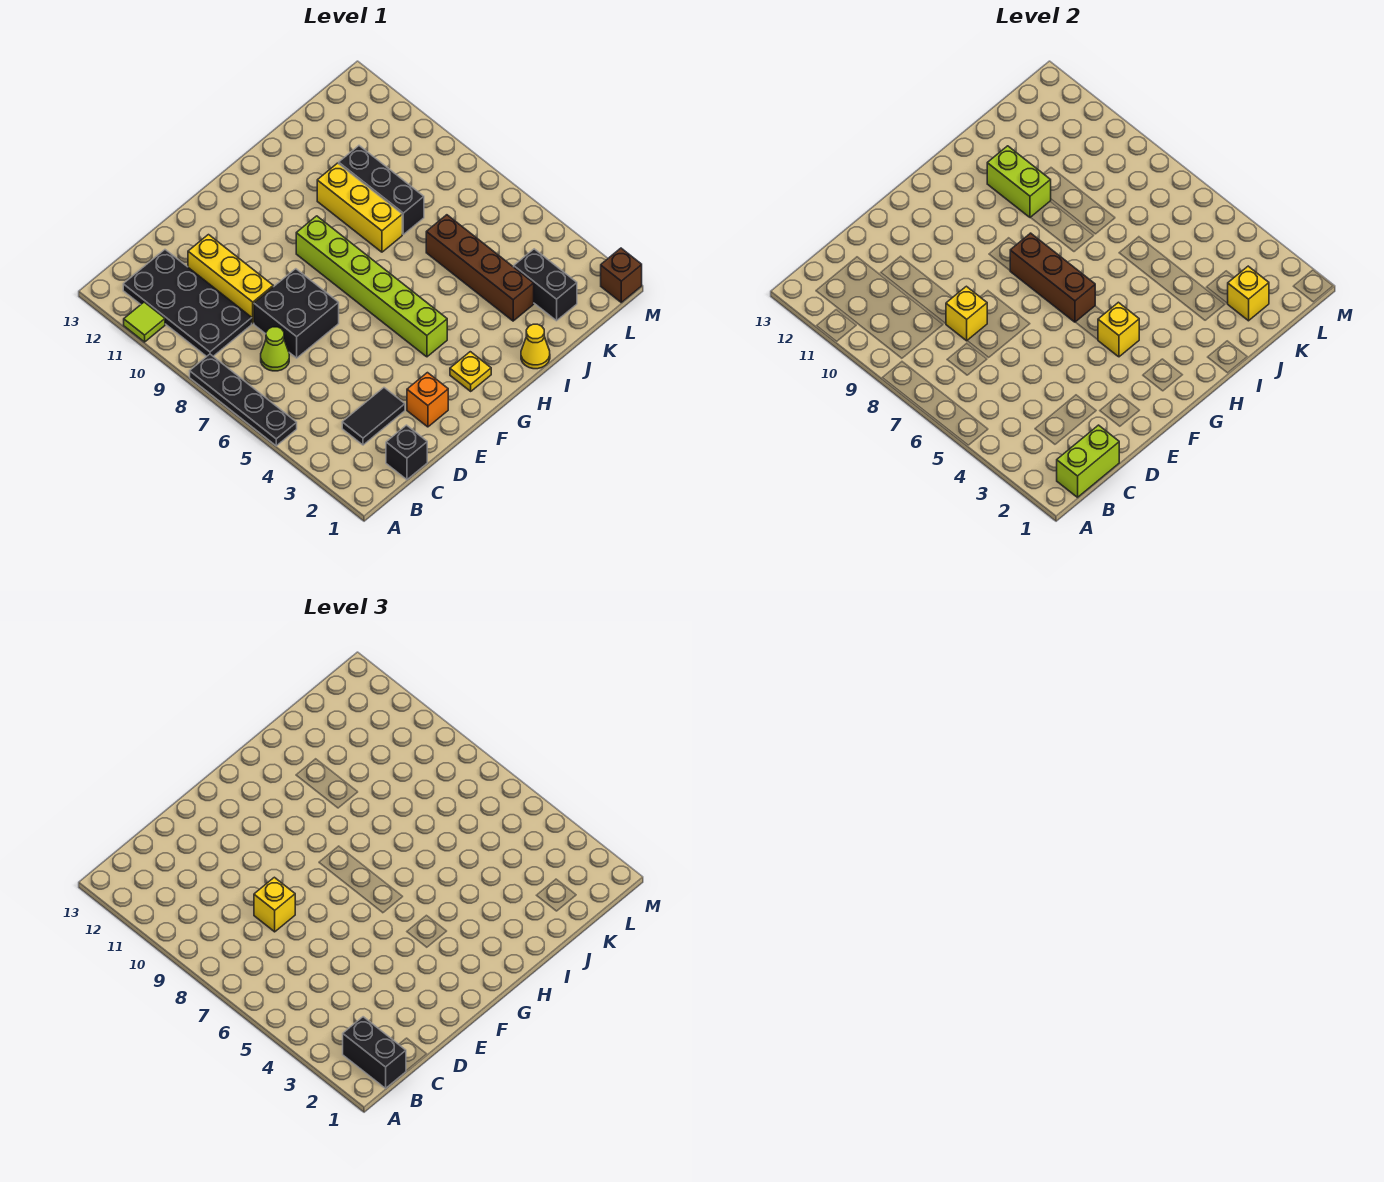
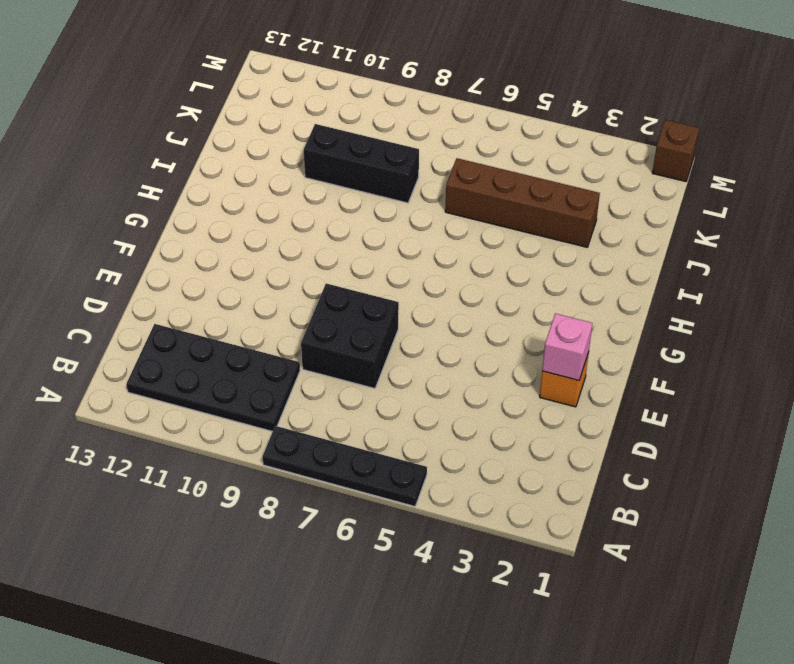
pink 1x1 brick [542,314,592,380] -> none
none -> lime 1x1 tile [124,302,165,342]
none -> black 1x1 brick [386,425,427,480]
none -> black 1x2 tile [342,388,405,445]

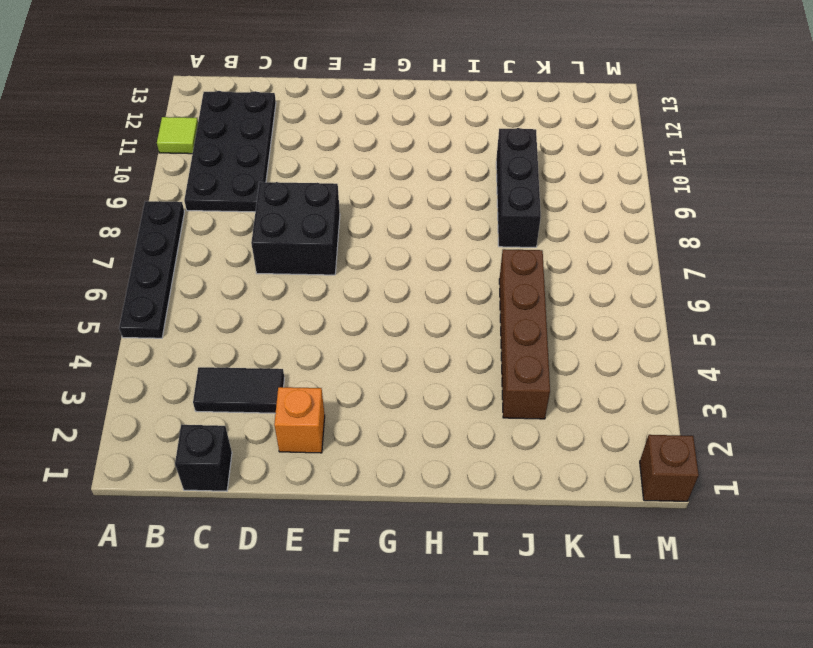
none -> lime 1x1 cone [261,327,289,371]
none -> yellow 1x3 brick [188,235,273,323]
none -> yellow 1x1 plate [450,352,491,391]

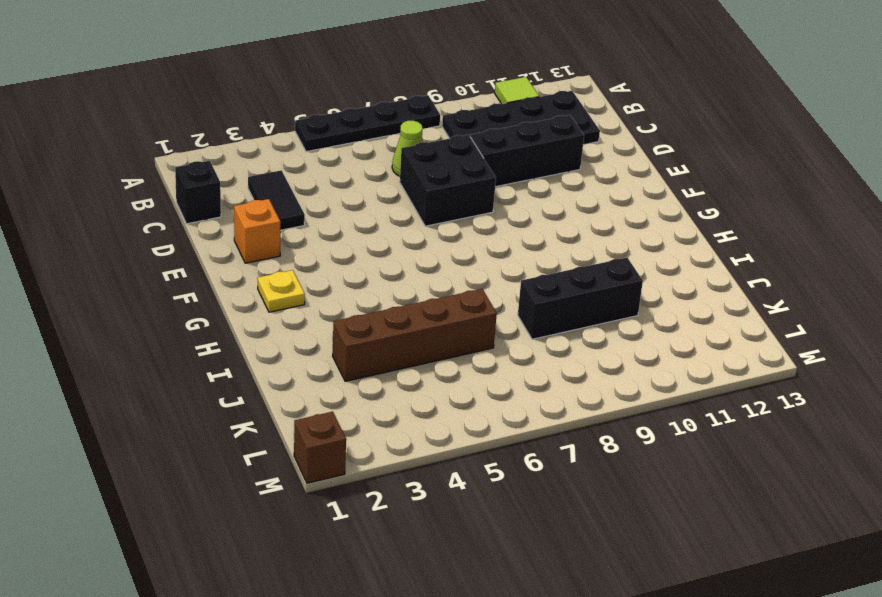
black 1x3 brick [470,115,584,187] -> yellow 1x3 brick [188,235,273,323]
none -> lime 1x6 brick [296,216,447,357]
none -> yellow 1x1 cone [521,324,550,369]
none -> yellow 1x3 brick [317,163,402,252]

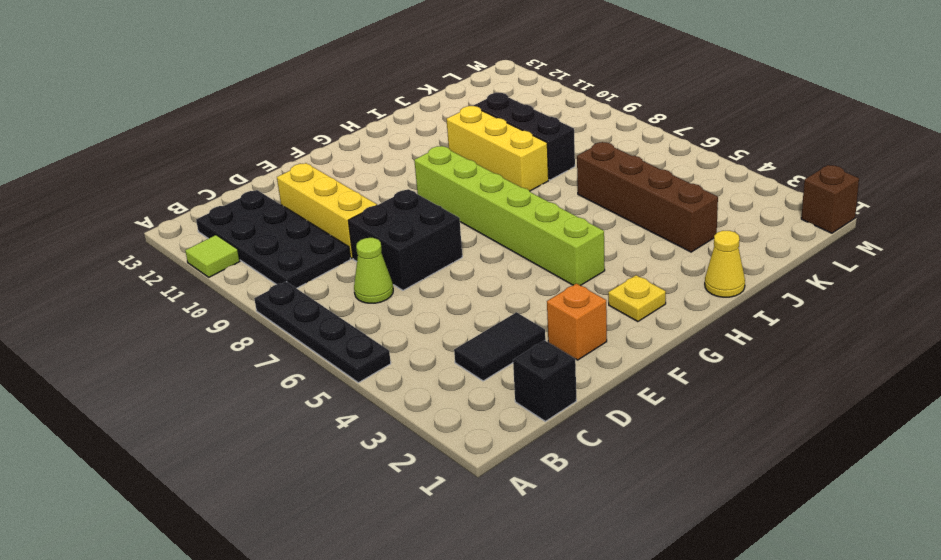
none -> black 1x2 brick [514,249,577,321]
none -> lime 1x2 brick [1057,425,1119,497]
none -> yellow 1x1 brick [946,286,987,341]

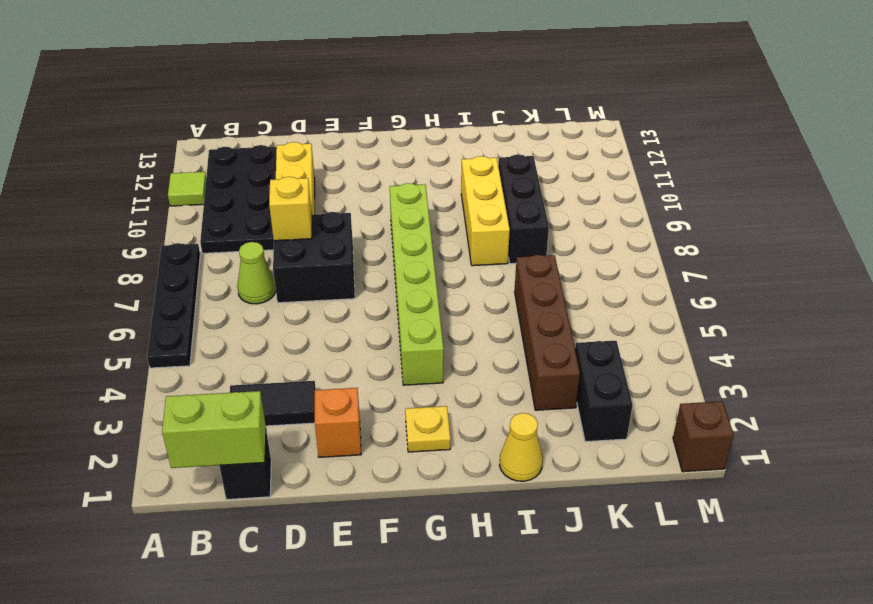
none -> yellow 1x1 brick [1098,302,1139,357]
none -> brown 1x3 brick [1010,233,1095,322]
none -> lime 1x2 brick [987,146,1051,218]

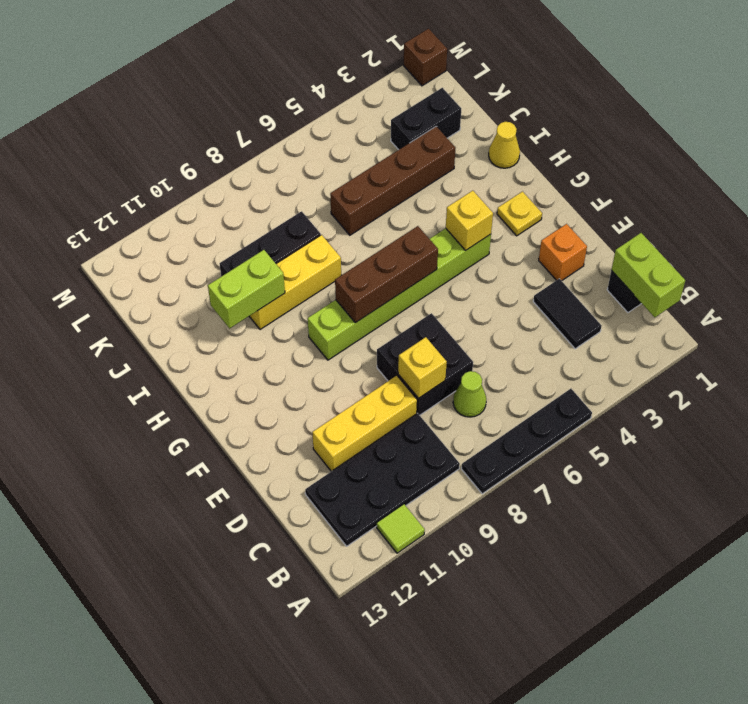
none -> yellow 1x1 brick [1228,266,1269,321]
none -> black 1x2 brick [343,1017,406,1088]
none -> yellow 1x1 brick [254,877,295,932]

